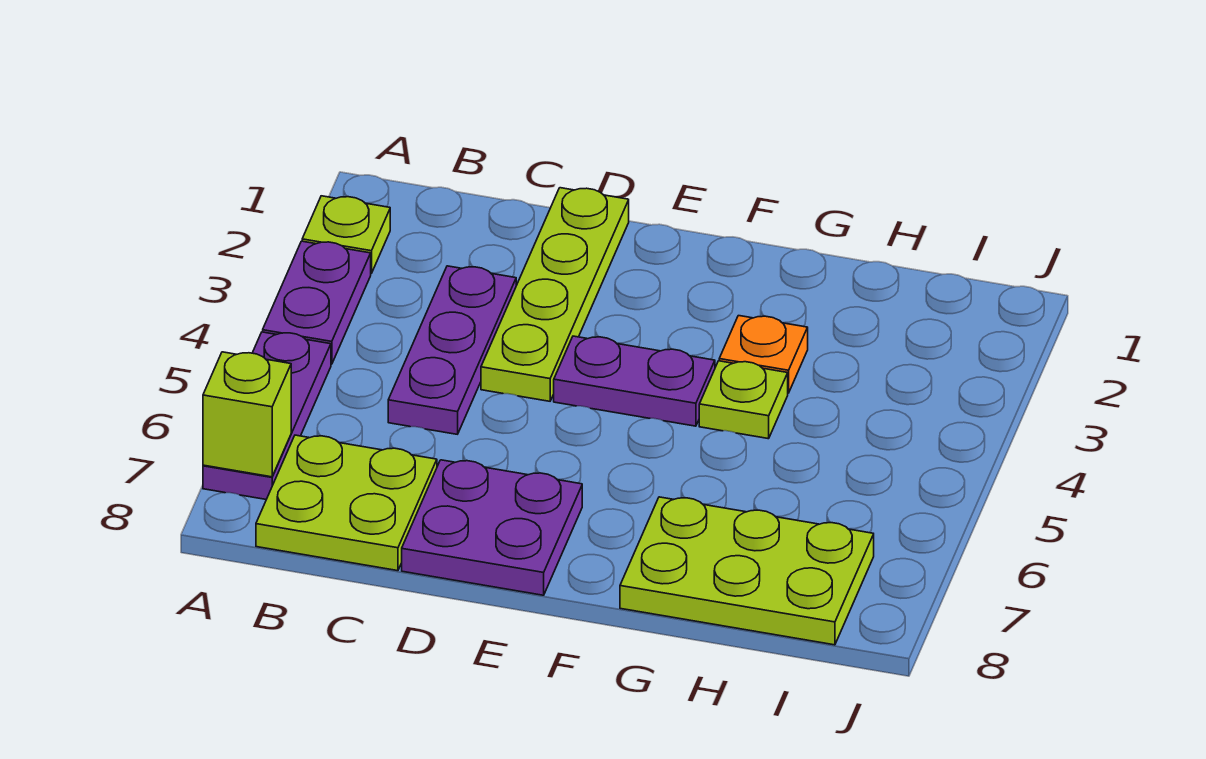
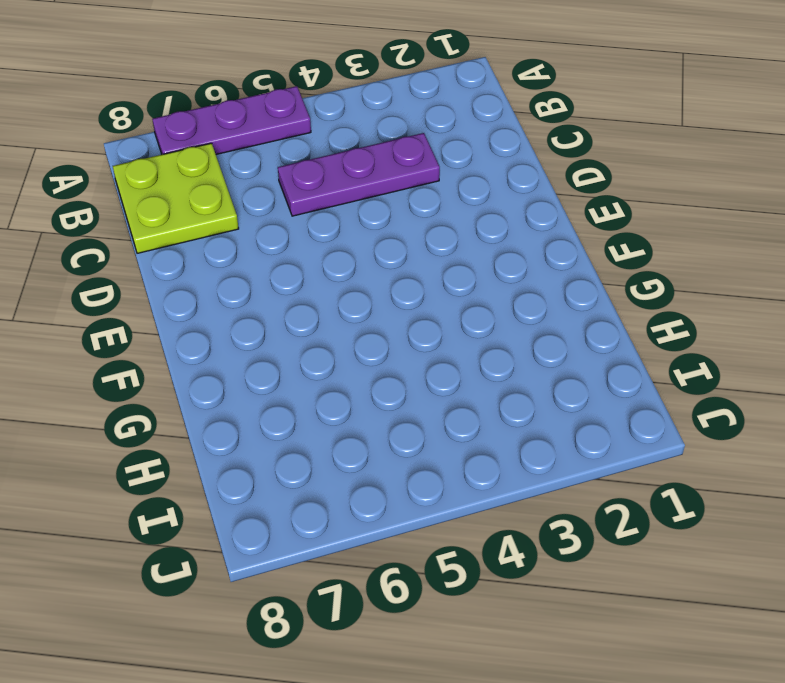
none -> lime 1x1 plate [302,196,390,273]
none -> purple 1x2 plate [263,241,371,364]
none -> lime 1x4 plate [481,188,629,401]

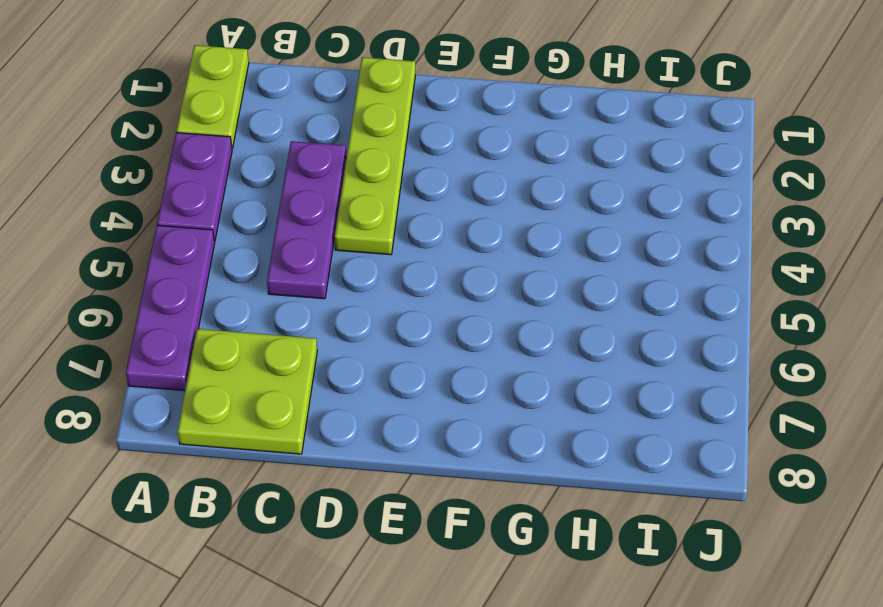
lime 1x2 plate [176,45,249,148] -> lime 1x1 plate [302,196,390,273]
none -> purple 2x2 plate [402,460,582,595]
none -> purple 1x2 plate [554,336,715,426]
none -> orange 1x1 plate [719,316,808,393]

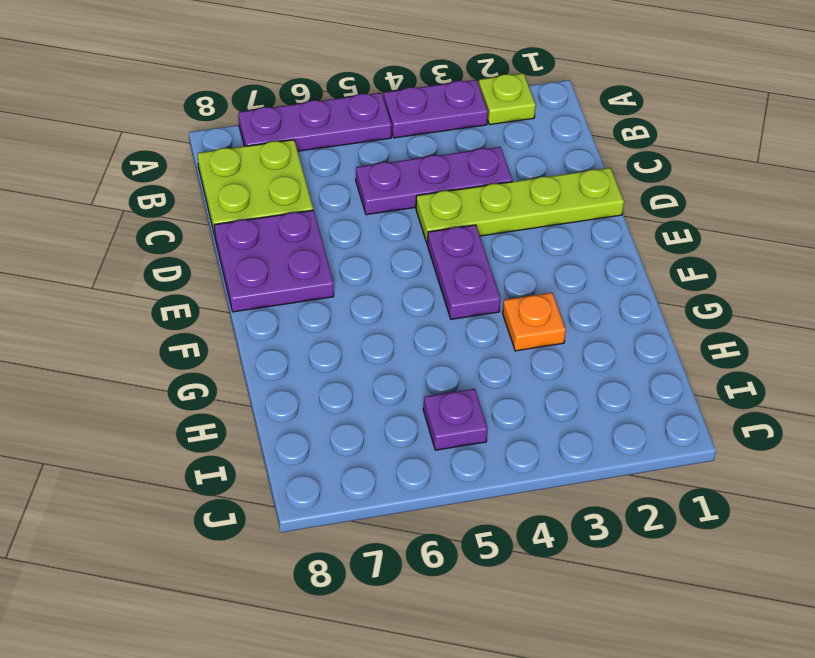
purple 1x1 plate [423,389,488,450] -> none
none -> lime 1x1 plate [699,361,788,439]
none -> lime 2x3 plate [620,497,874,645]
none -> lime 1x1 brick [203,352,291,477]

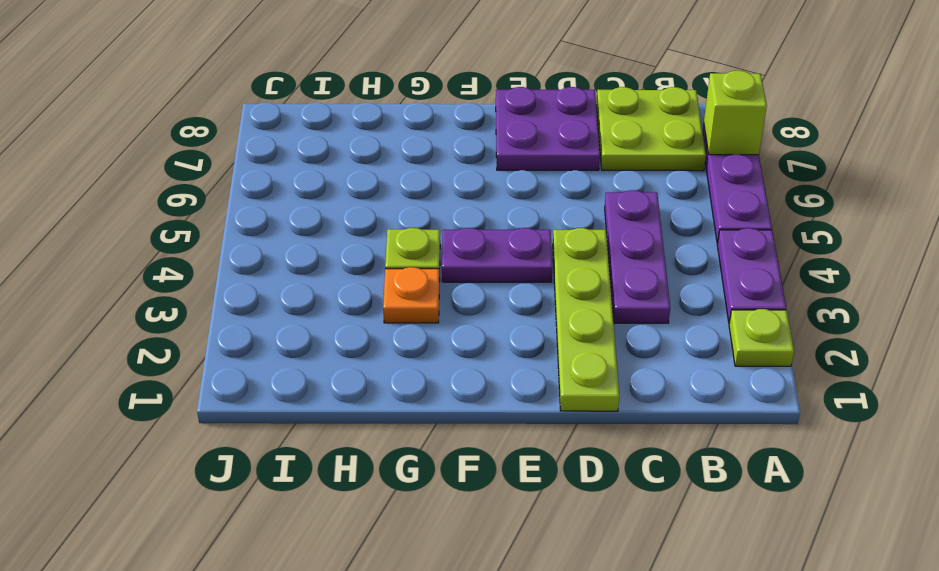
none -> lime 2x3 plate [620,497,874,645]

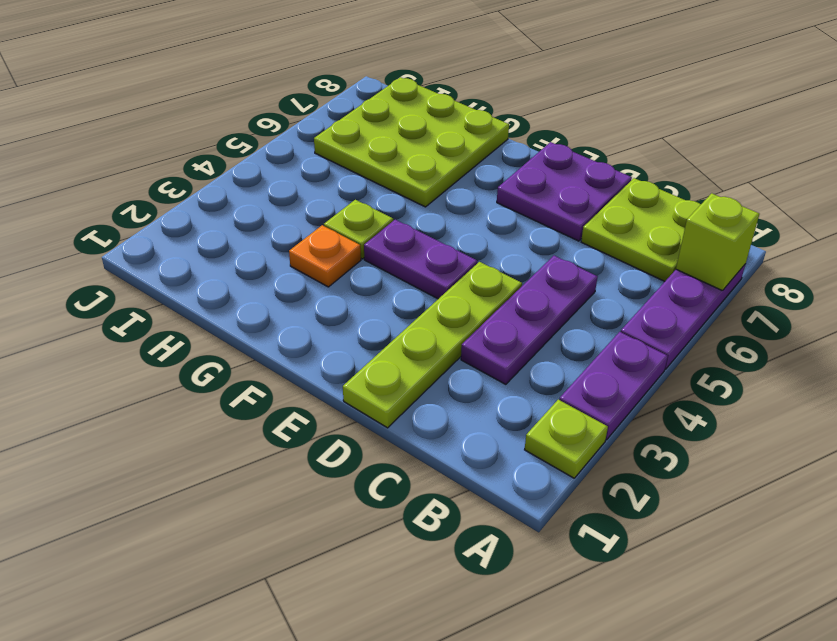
lime 3x3 plate [314,77,509,207] -> lime 2x3 plate [620,497,874,645]

